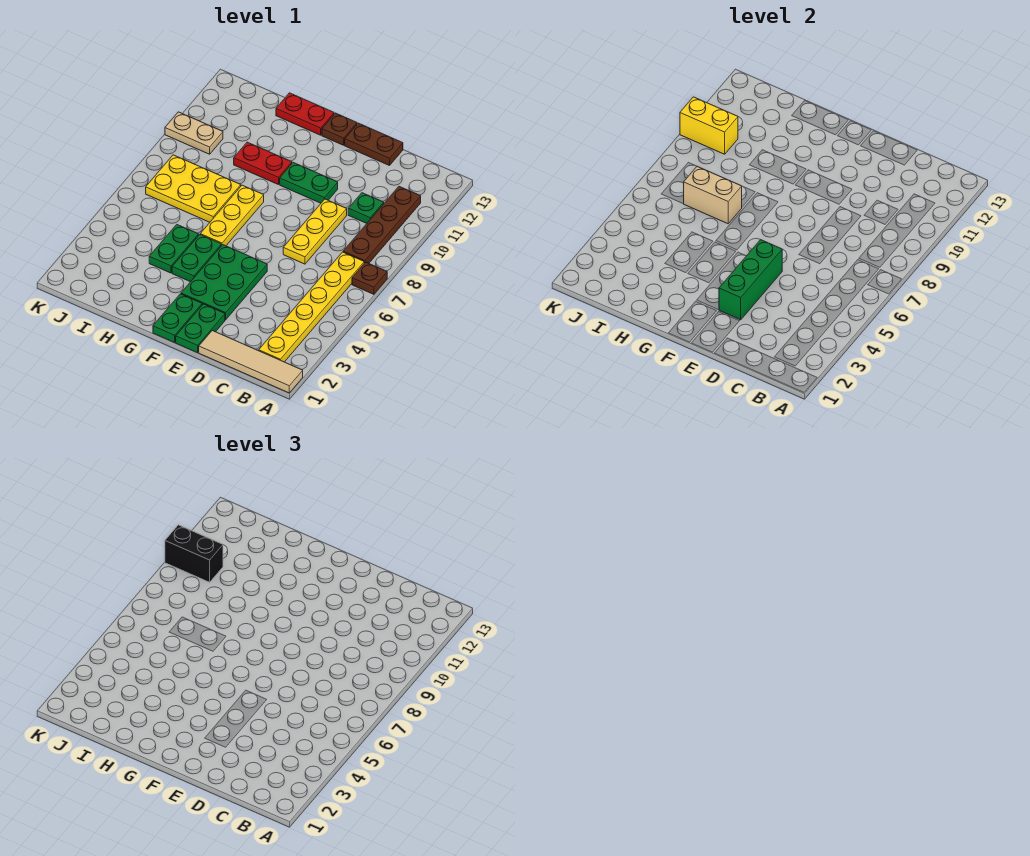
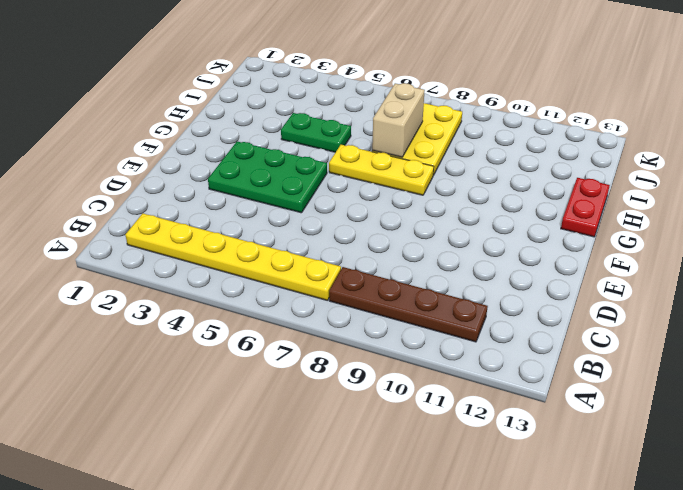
none -> tan 1x4 tile [199,331,303,393]
none -> brown 1x1 plate [352,262,387,294]
none -> green 1x1 plate [348,193,384,223]

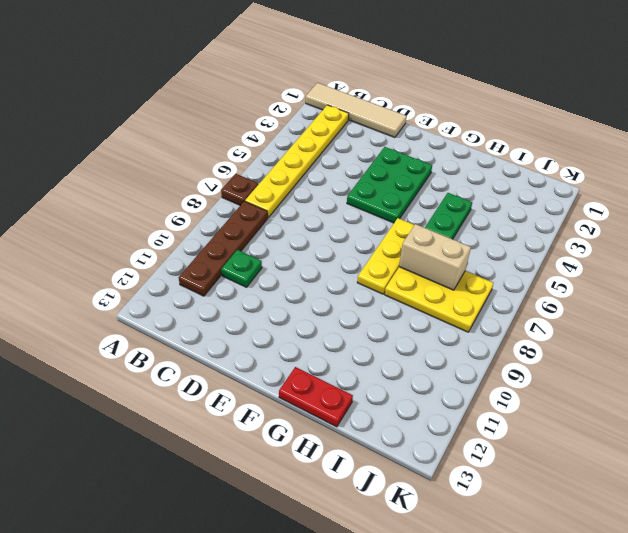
none -> yellow 1x3 plate [283,199,347,264]
none -> brown 1x2 plate [345,123,403,166]
none -> green 1x2 plate [176,304,225,353]

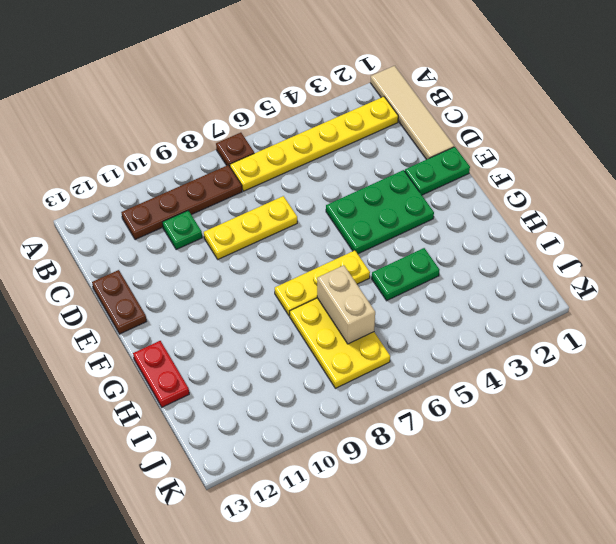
none -> green 1x2 plate [280,163,338,203]
none -> green 1x2 plate [153,294,202,343]
none -> brown 1x1 plate [322,113,357,145]

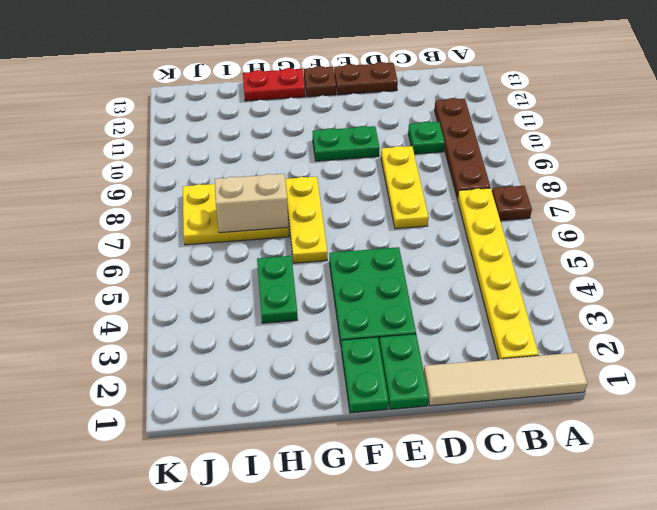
none -> green 1x2 plate [172,235,221,282]
none -> red 1x2 plate [234,142,292,185]
none -> tan 1x2 plate [165,112,223,154]

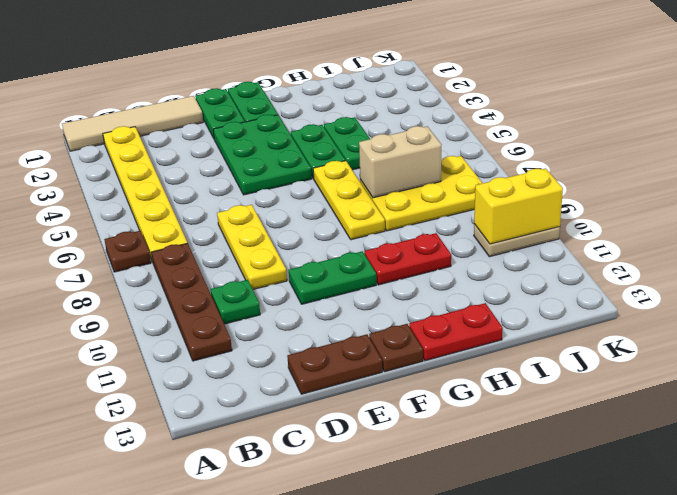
none -> green 1x3 brick [719,240,782,320]
none -> black 1x2 brick [165,525,223,582]

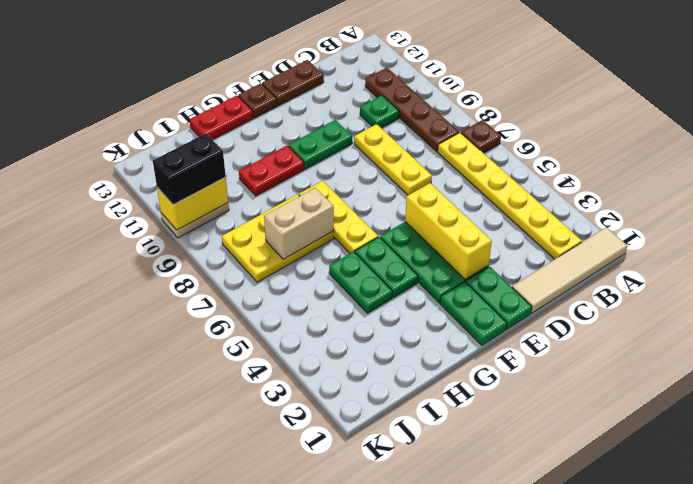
yellow 1x3 brick [405,183,492,279] -> green 1x3 brick [719,240,782,320]

